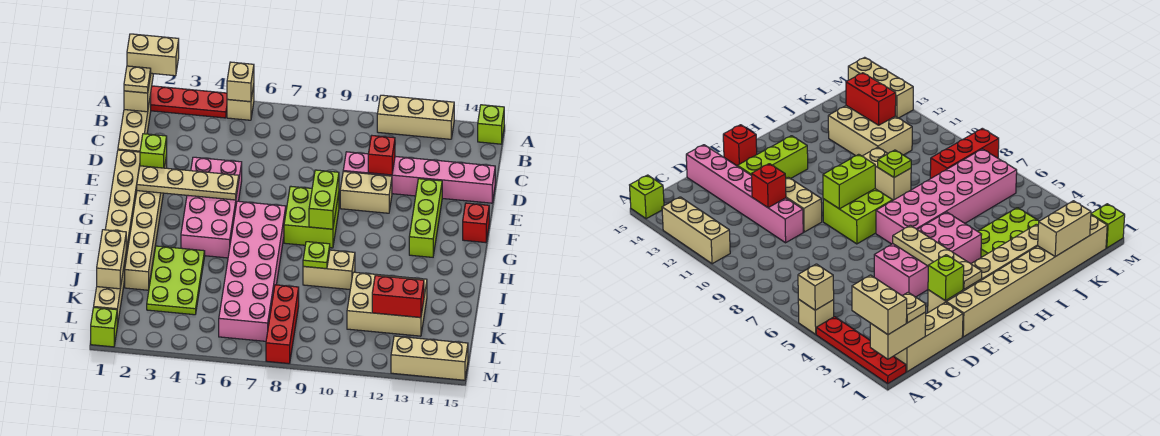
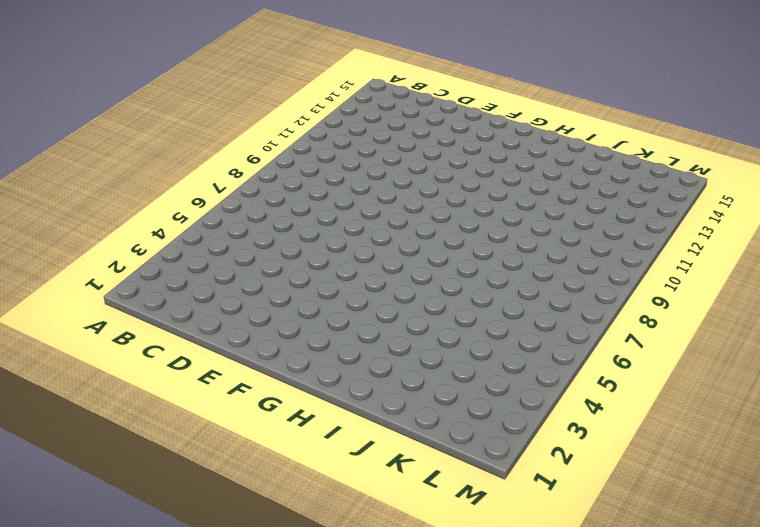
none -> red 1x4 plate [150,86,227,118]
none -> tan 1x1 brick [227,86,254,120]
none -> tan 1x3 brick [377,95,454,139]
none -> lime 1x1 brick [478,105,504,144]

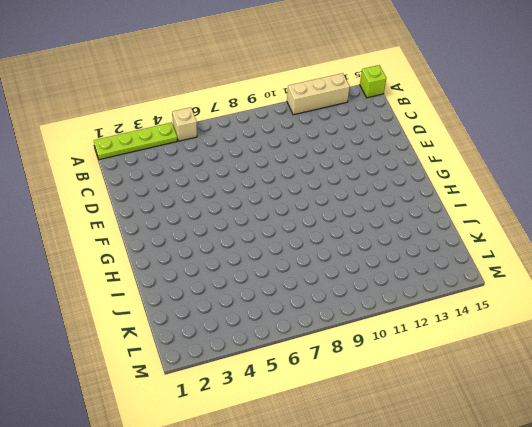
lime 1x4 plate [94,122,177,160] -> red 1x4 plate [150,86,227,118]
none -> tan 1x3 brick [118,95,151,152]
none -> pink 1x6 brick [343,152,495,203]
none -> tan 1x8 brick [94,150,140,326]
none -> tan 1x6 brick [125,156,167,290]

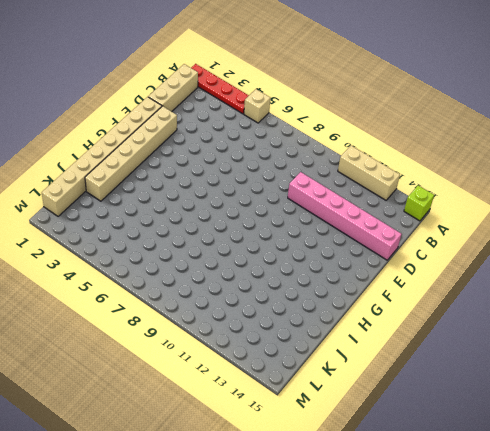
none -> pink 2x4 brick [181,157,242,258]
none -> tan 1x2 brick [340,171,392,213]
none -> lime 1x3 brick [409,179,442,257]
none -> lime 2x2 brick [284,186,339,248]

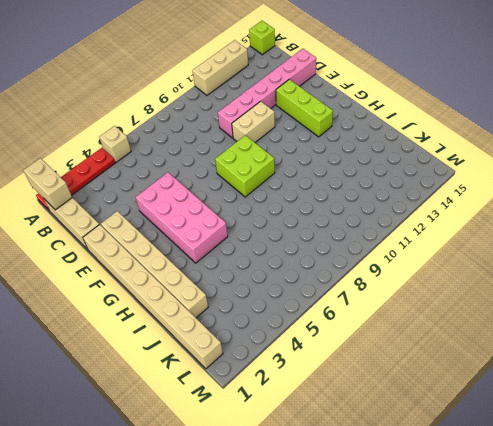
none -> red 1x1 brick [463,203,489,243]
none -> pink 2x6 brick [219,201,286,341]
none -> lime 2x3 plate [147,246,205,315]
none -> tan 1x2 brick [303,250,355,289]

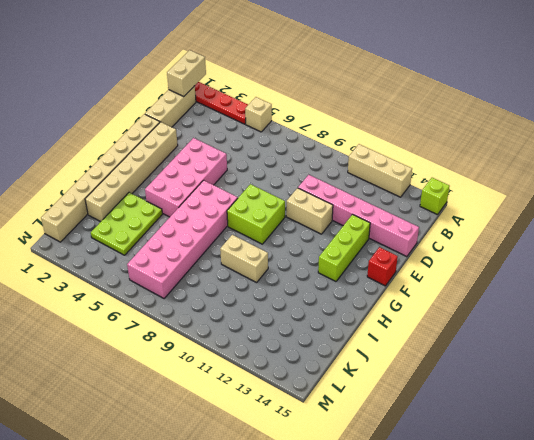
none -> tan 2x3 brick [347,272,427,336]
none -> red 1x3 brick [266,285,299,364]
none -> lime 1x1 brick [91,307,117,347]
none -> tan 1x3 brick [391,336,468,380]

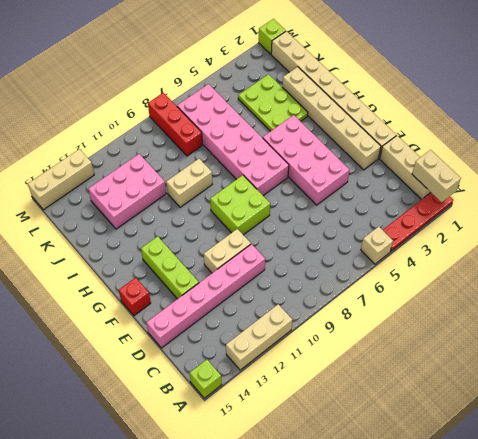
pink 2x3 brick [88,154,166,229] -> tan 2x3 brick [347,272,427,336]
none -> tan 1x1 brick [227,62,254,102]
none -> red 1x1 brick [368,136,395,175]
none -> lime 1x1 brick [140,134,167,168]
none -> tan 1x4 plate [137,166,239,200]

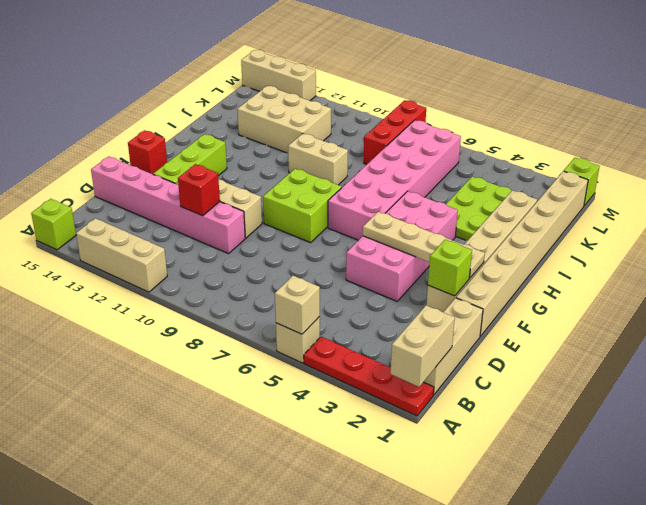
none -> lime 1x2 brick [309,170,339,229]
none -> lime 1x1 plate [303,242,330,269]
none -> tan 1x2 brick [97,230,126,289]
none -> red 1x2 brick [372,276,424,317]

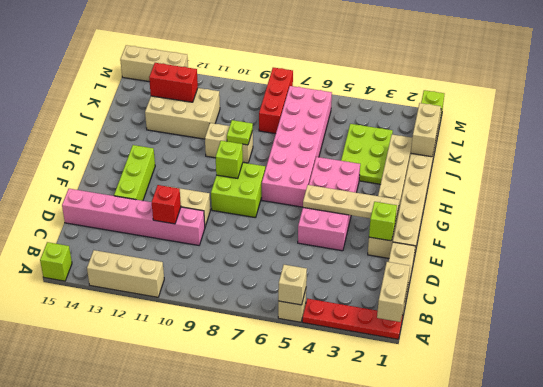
lime 1x1 brick [216,141,243,179] -> lime 1x2 brick [309,170,339,229]
none -> red 1x1 brick [463,203,489,243]
none -> tan 1x2 brick [127,34,179,76]
none -> tan 1x1 plate [124,66,151,93]

